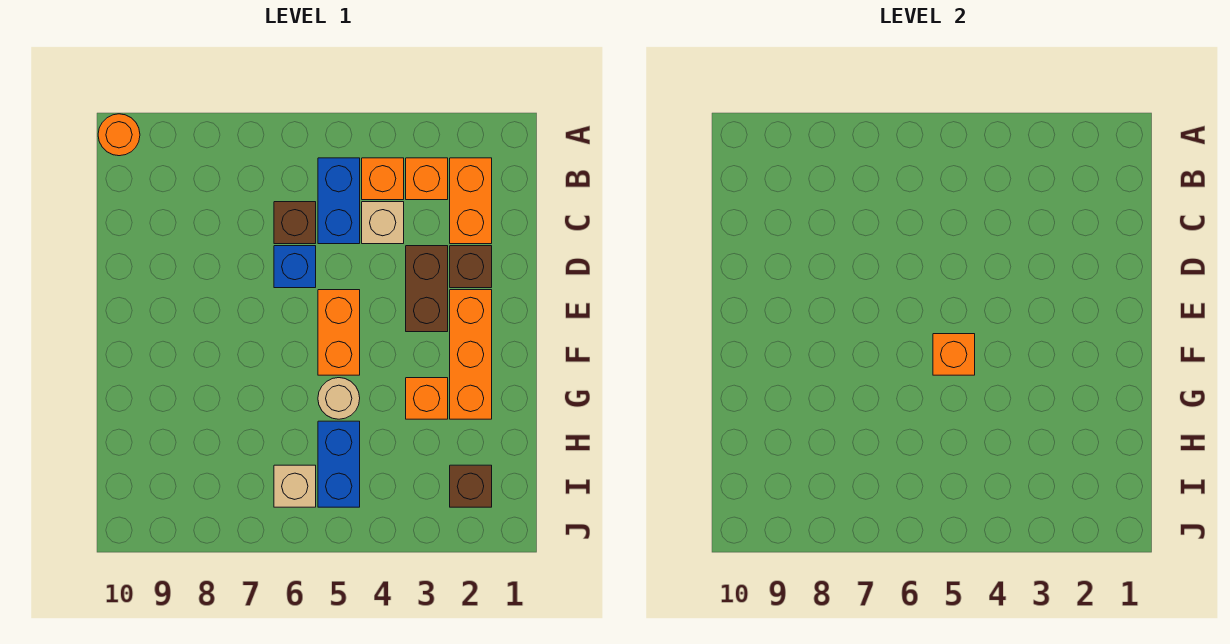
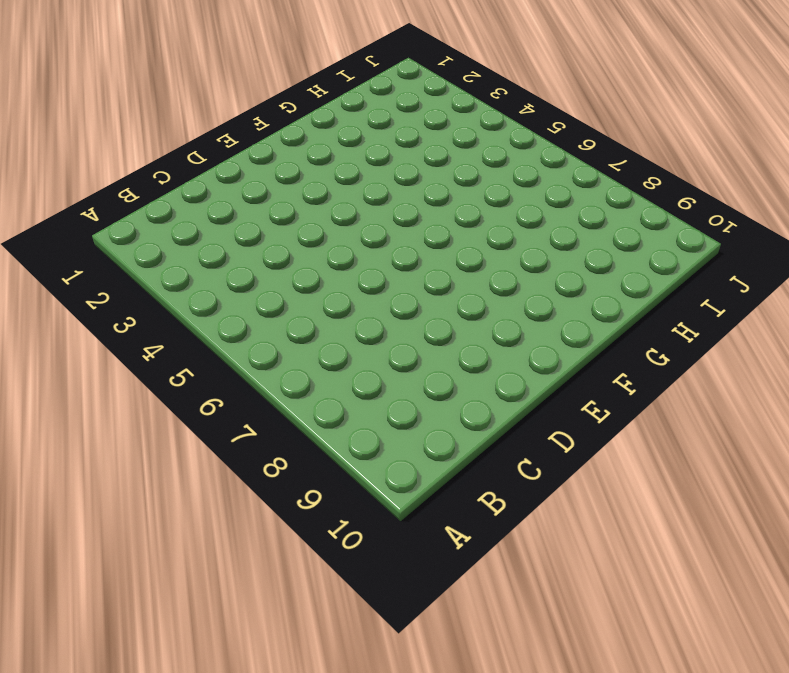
none -> orange 1x1 round brick [98,114,140,156]
none -> orange 1x2 brick [450,158,492,244]
none -> orange 1x1 brick [406,158,448,200]

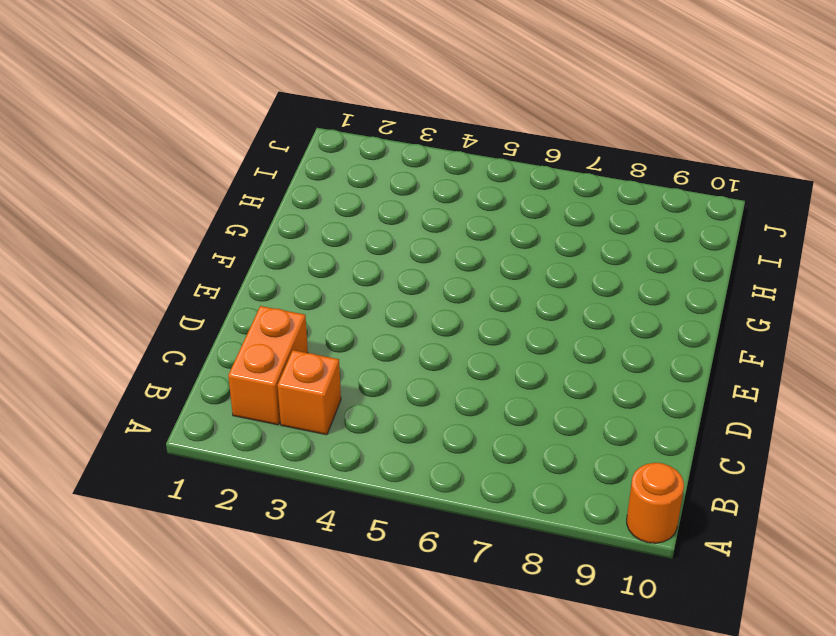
none -> orange 1x1 brick [362,158,404,200]
none -> blue 1x2 brick [318,158,360,244]
none -> tan 1x1 brick [362,202,404,244]

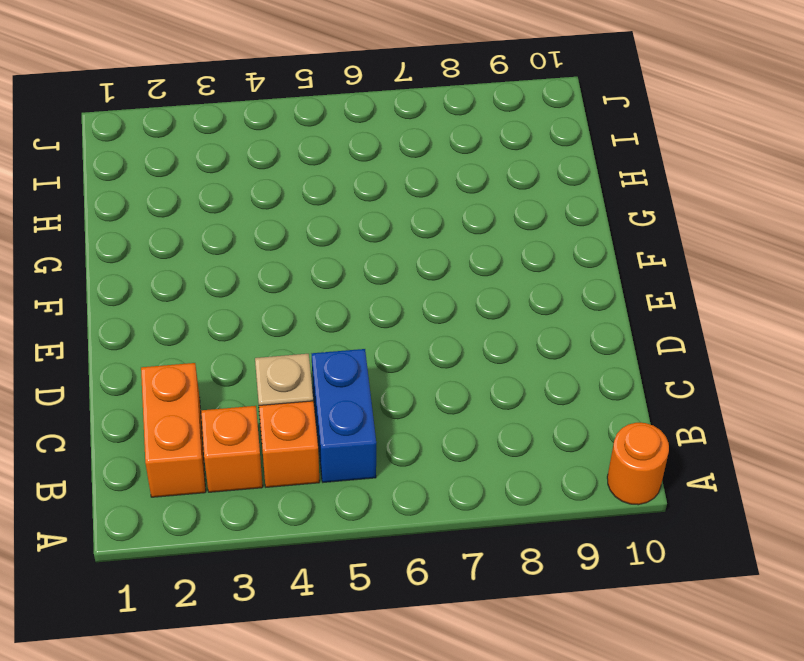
none -> brown 1x1 brick [274,202,316,244]
none -> brown 1x1 brick [450,246,492,288]
none -> brown 1x2 brick [406,246,448,332]

